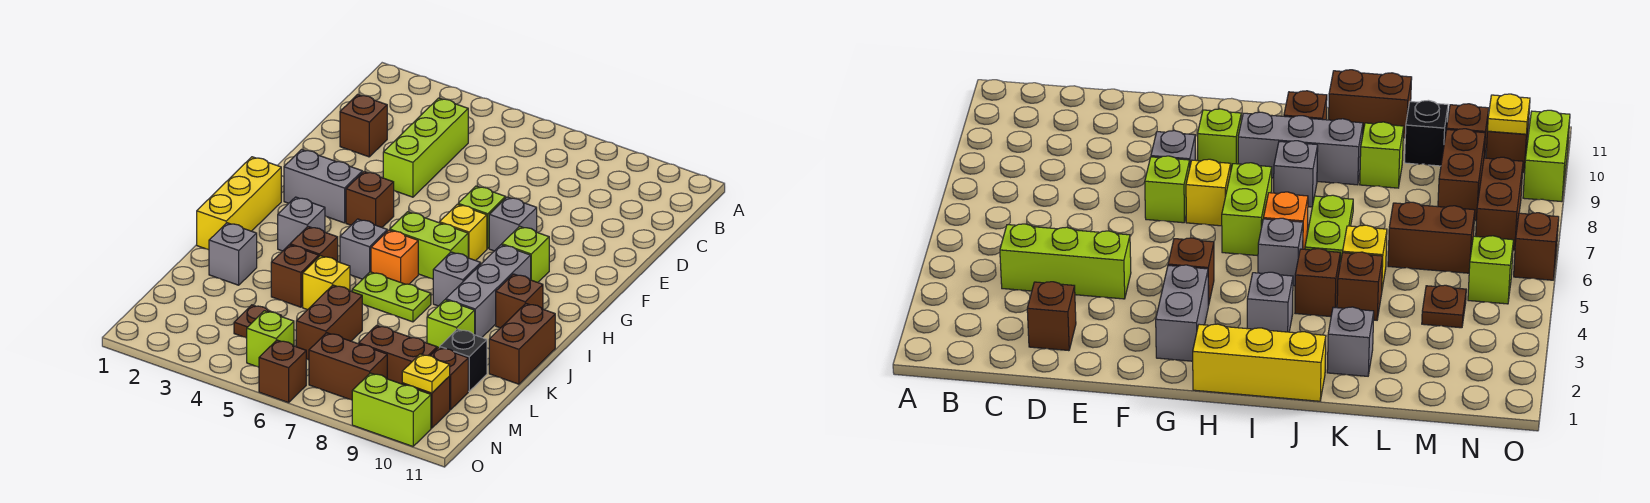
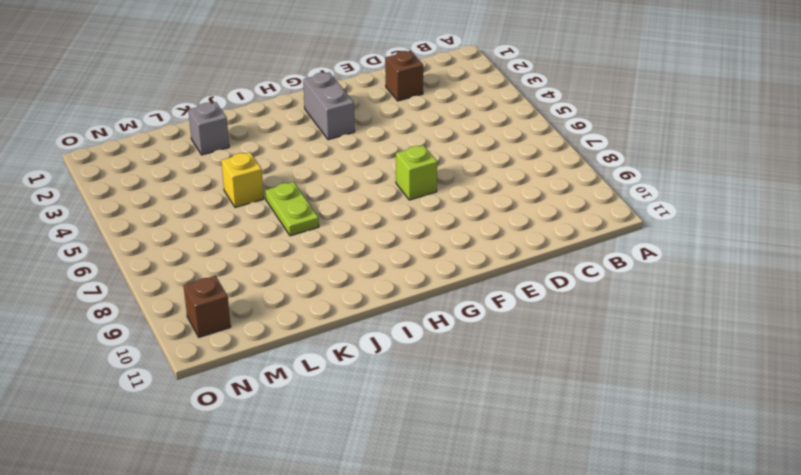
none -> lime 1x3 brick [383,98,468,197]
none -> grey 1x1 brick [489,197,537,251]
none -> brown 1x1 brick [346,172,394,227]
none -> yellow 1x1 brick [440,204,487,261]

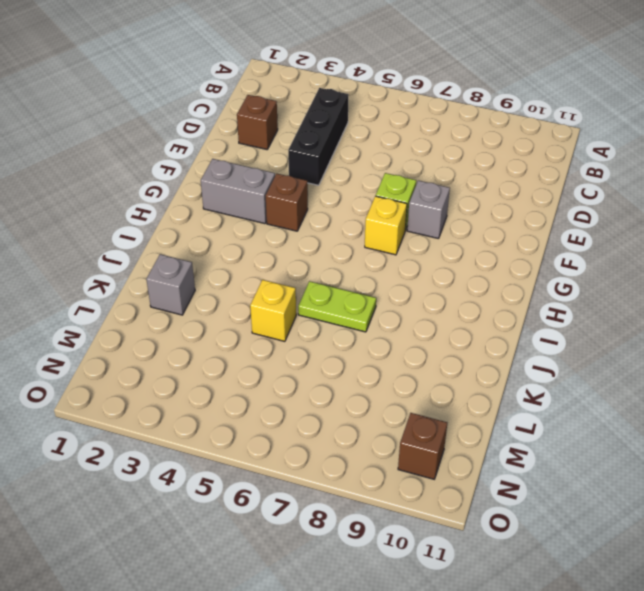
black 1x3 brick [288,88,349,185] -> lime 1x3 brick [383,98,468,197]
none -> lime 1x1 brick [502,226,549,282]
none -> yellow 1x3 brick [197,157,281,250]
none -> lime 1x2 brick [390,212,468,279]
none -> grey 1x3 brick [446,245,531,337]

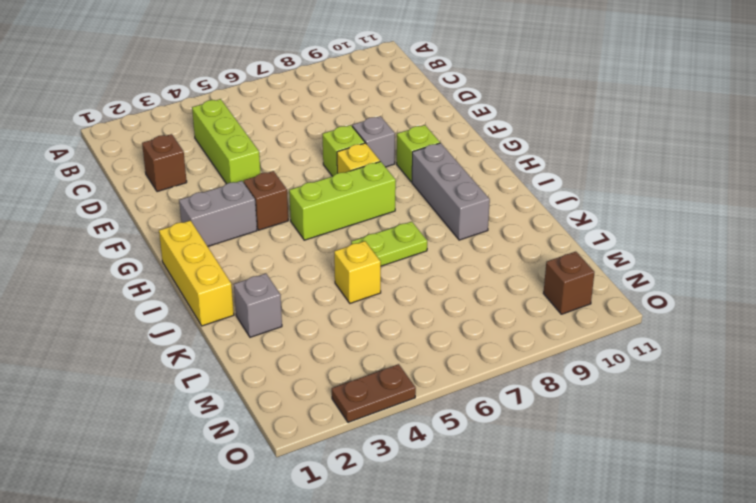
lime 1x3 brick [289,162,396,240] -> lime 1x2 brick [390,212,468,279]
brown 1x2 plate [332,364,416,422] -> none
none -> grey 1x1 brick [278,197,325,251]
none -> grey 1x1 brick [340,219,387,279]
none -> orange 1x1 brick [371,230,418,284]
none -> grey 1x1 brick [433,252,481,306]

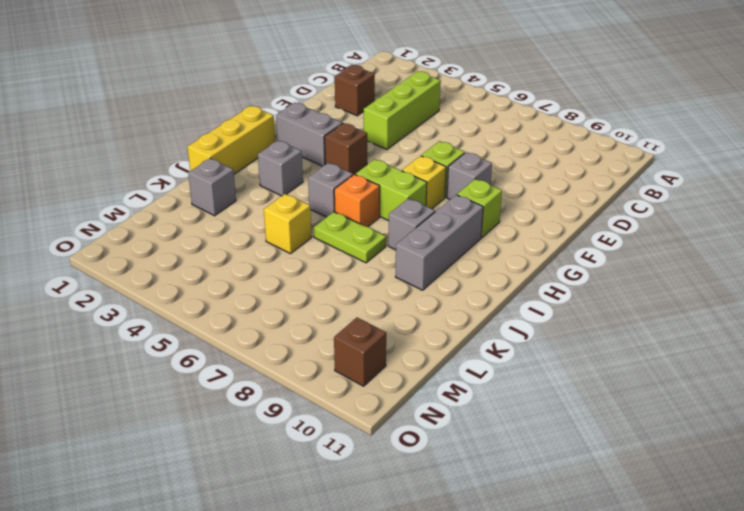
none -> brown 1x1 brick [496,274,543,328]
none -> brown 1x1 brick [290,227,338,262]
none -> brown 1x2 brick [489,304,555,384]
none -> brown 1x1 brick [271,245,319,307]

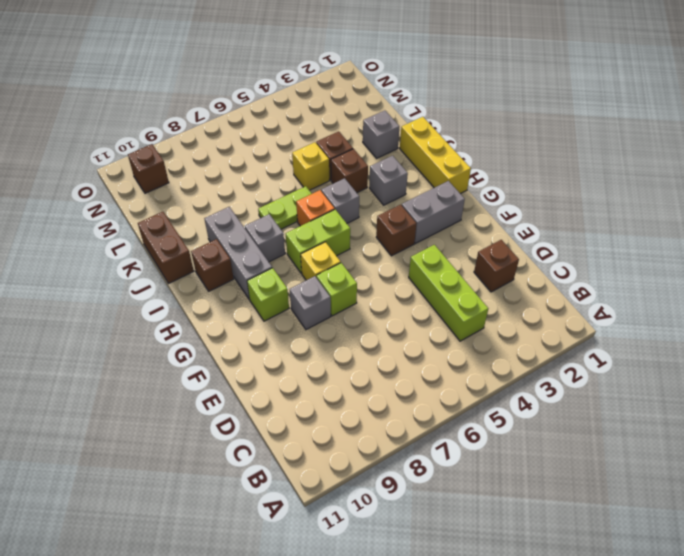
none -> lime 1x1 brick [427,300,475,348]
none -> brown 1x2 brick [296,285,362,360]
none -> black 1x1 brick [440,329,487,391]
none -> brown 1x1 plate [234,305,282,338]

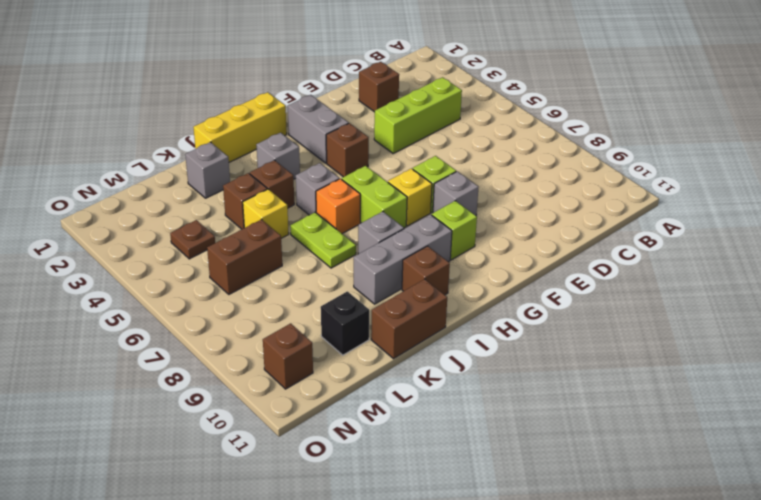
none -> lime 1x1 brick [427,300,475,348]
none -> brown 1x2 brick [359,325,437,384]
none -> brown 1x1 brick [430,347,468,410]
none -> lime 1x1 brick [247,311,294,367]

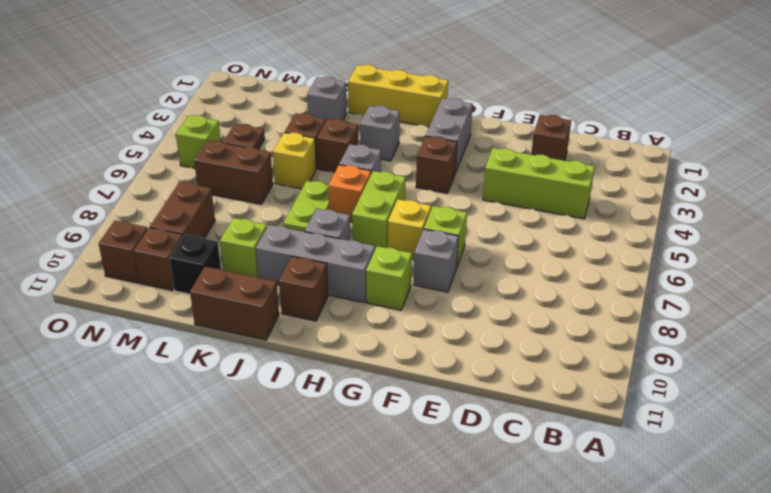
none -> brown 1x2 brick [309,333,387,400]
none -> brown 1x1 brick [259,340,306,403]
none -> lime 1x2 brick [352,373,431,446]
none -> yellow 1x1 plate [402,354,450,393]

